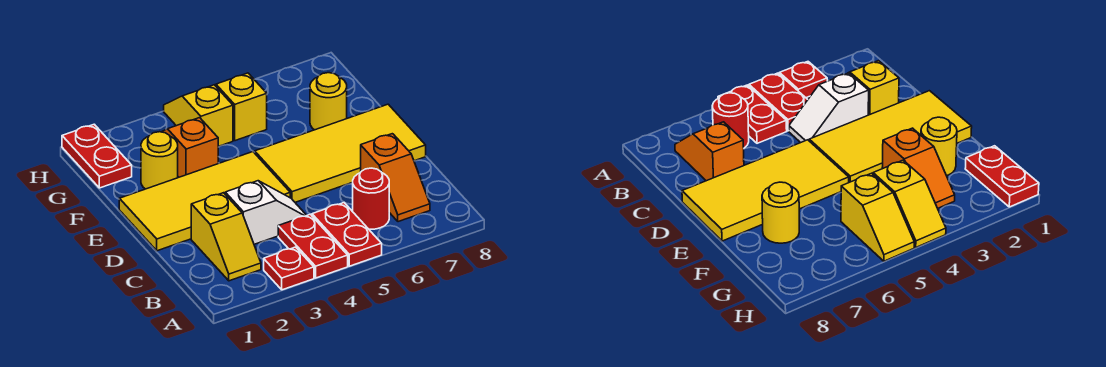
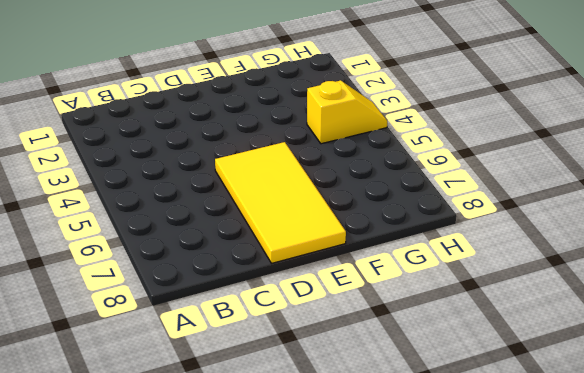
none -> red 1x1 plate [264,247,314,290]
none -> red 1x2 plate [278,214,348,278]
none -> red 1x2 plate [312,203,382,266]

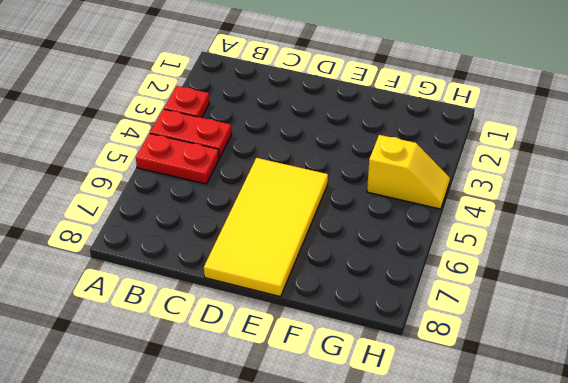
none -> yellow 1x2 slope [191,193,261,281]
none -> red 1x1 round brick [353,168,389,229]
none -> orange 1x2 slope [361,134,430,222]

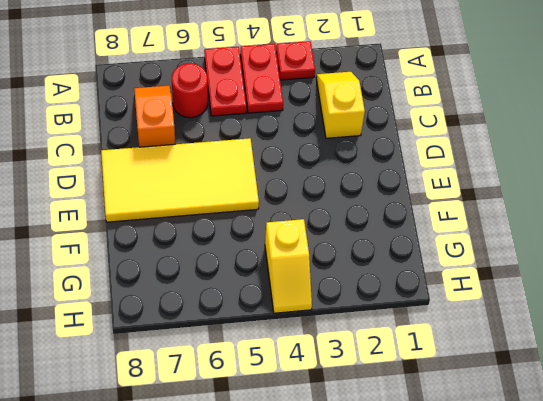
none -> white 1x2 slope [225,181,307,244]
none -> yellow 2x4 tile [119,152,290,251]
none -> yellow 1x1 round brick [141,132,178,189]

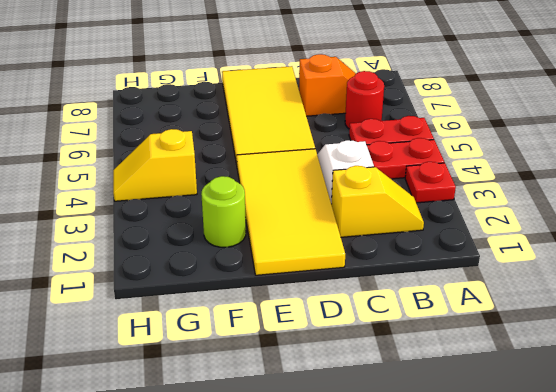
lime 1x1 round brick [201,176,246,247] -> yellow 1x1 round brick [141,132,178,189]
none -> orange 1x2 slope [162,118,218,177]
none -> yellow 1x1 round brick [310,73,347,130]
none -> red 1x2 plate [62,124,132,188]

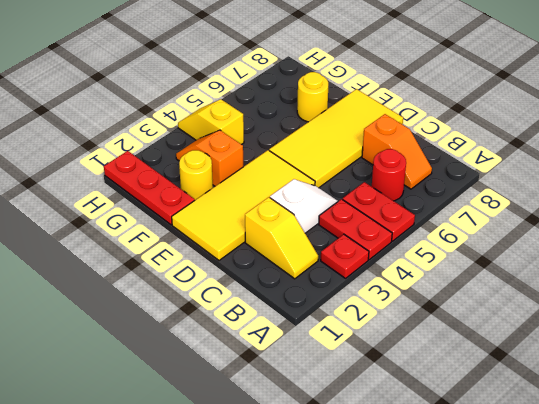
red 1x3 plate [104,151,195,225] -> red 1x2 plate [62,124,132,188]
none -> yellow 1x2 slope [215,73,267,141]

